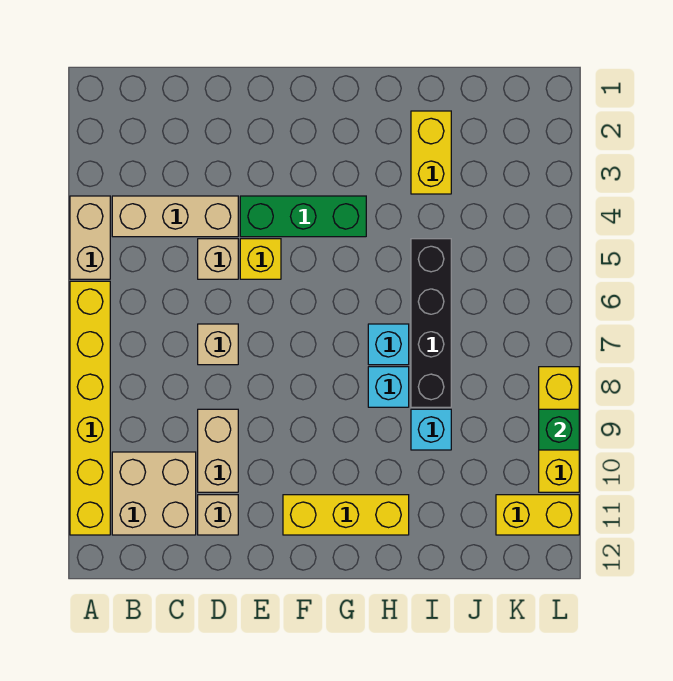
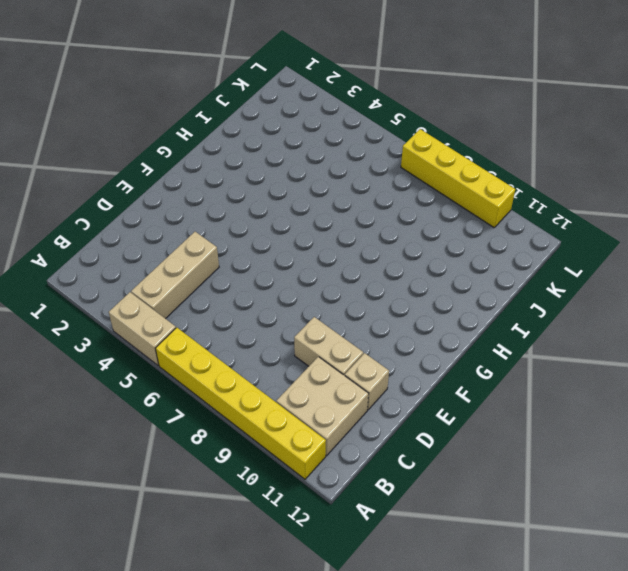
yellow 1x4 brick [401,129,515,227] -> yellow 1x3 brick [539,367,579,492]
none -> tan 1x1 brick [198,239,238,279]
none -> tan 1x1 brick [198,324,238,365]
none -> green 1x3 brick [240,196,366,237]

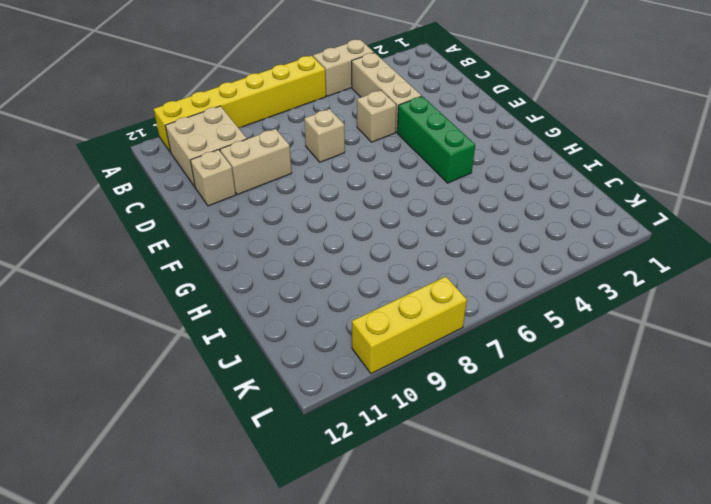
none -> yellow 1x1 brick [240,239,281,279]
none -> yellow 1x3 brick [283,495,409,535]
none -> cyan 1x1 brick [368,324,409,365]

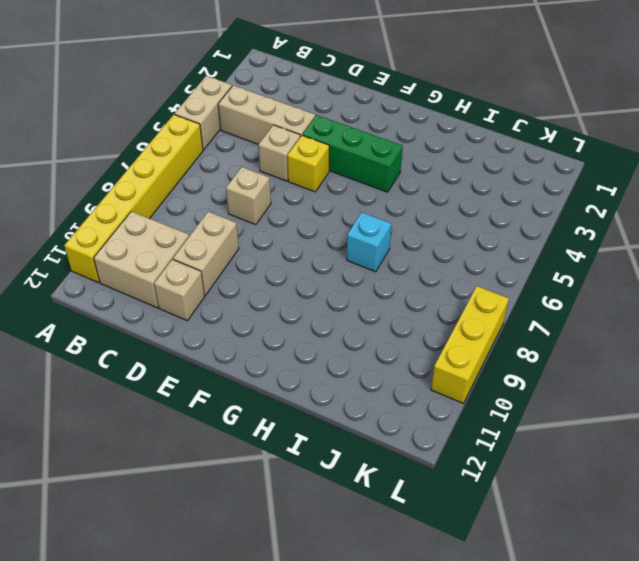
none -> yellow 1x3 brick [283,495,409,535]
none -> cyan 1x1 brick [368,367,409,407]
none -> yellow 1x2 brick [411,111,451,194]

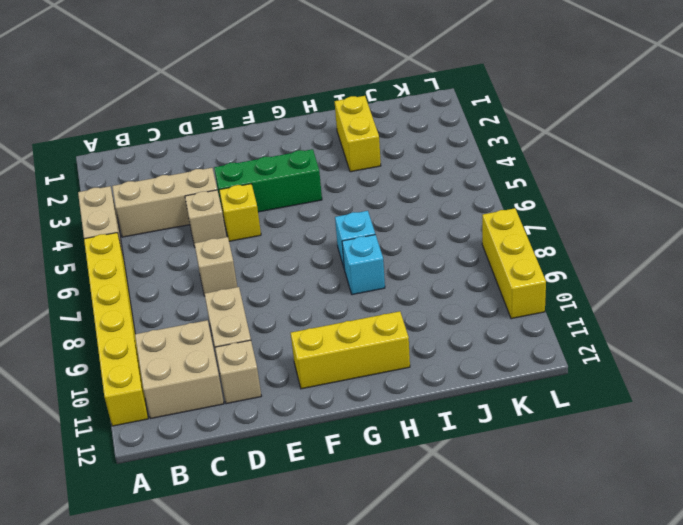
none -> black 1x4 brick [411,239,451,407]
none -> cyan 1x1 brick [411,409,451,450]
none -> yellow 1x2 brick [496,495,579,535]

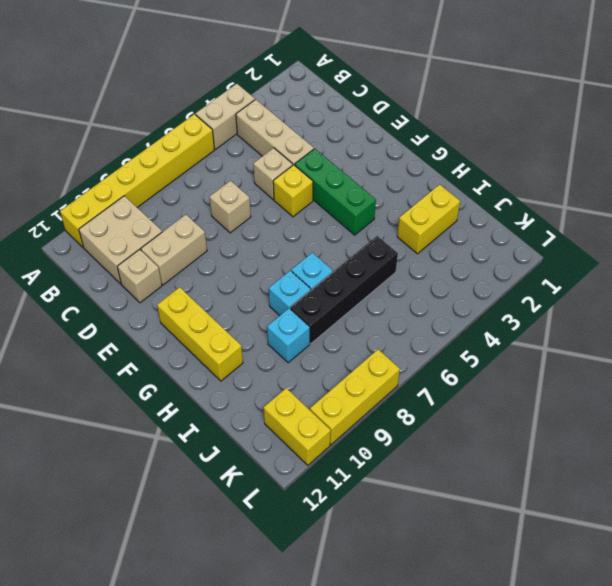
none -> green 1x1 brick [539,409,579,450]

